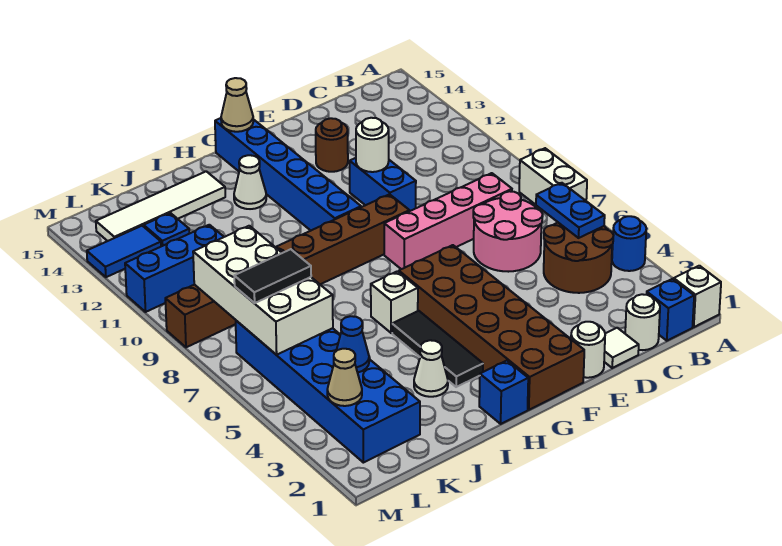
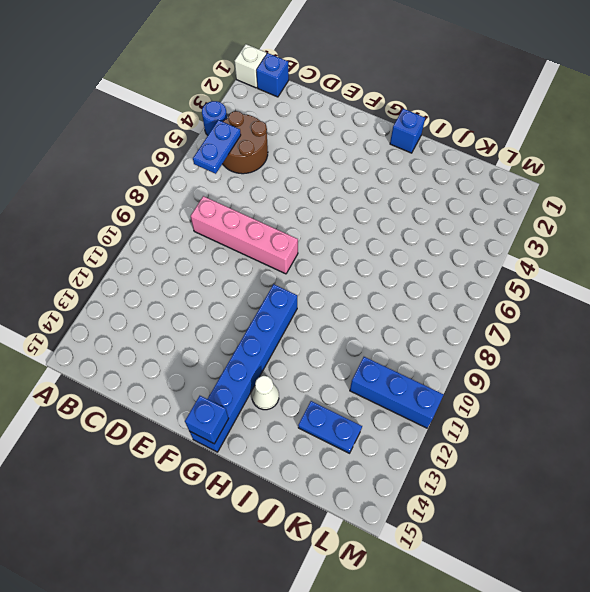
blue 1x1 brick [185,396,229,444] -> tan 1x1 cone [221,78,253,132]
blue 1x2 plate [298,401,362,453] -> blue 1x1 plate [144,213,189,246]
none -> white 1x2 brick [519,148,587,205]
none -> white 1x1 round brick [625,294,660,350]
none -> pink 2x2 round brick [473,191,543,272]
none -> white 1x1 tile [604,328,639,368]

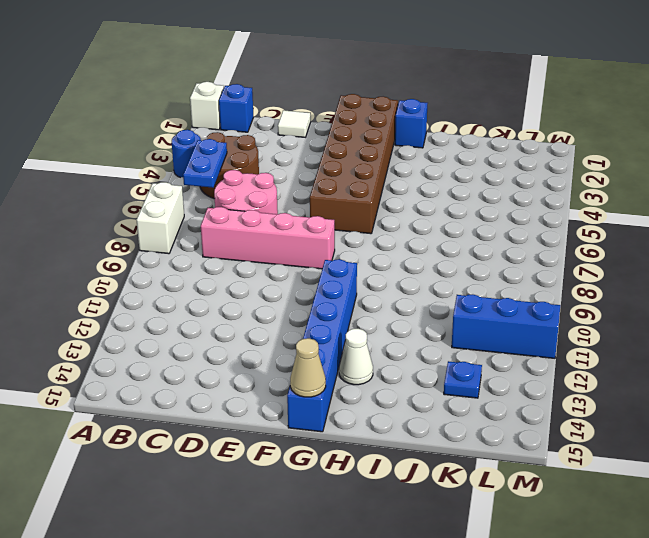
none -> white 1x1 round brick [625,294,660,350]
none -> white 1x1 round brick [571,322,605,378]
none -> blue 1x2 brick [350,158,416,211]
none -> brown 1x1 round brick [316,118,348,172]

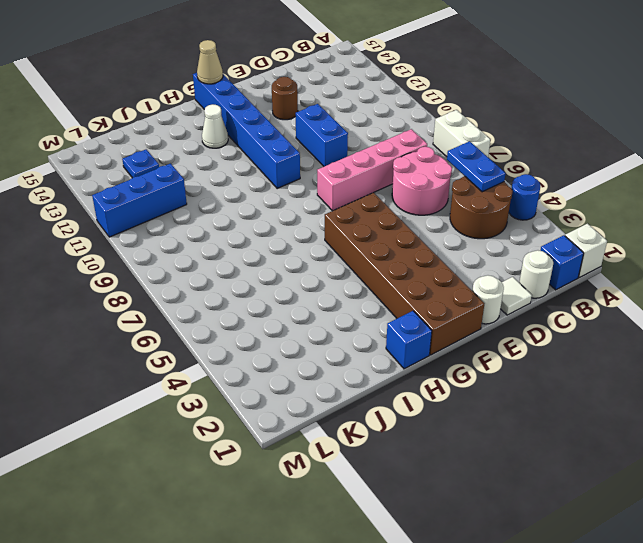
none -> brown 1x8 brick [165,194,409,347]
none -> black 1x3 tile [392,311,483,387]
none -> white 1x1 brick [371,271,418,333]
none -> white 1x1 cone [414,340,448,397]

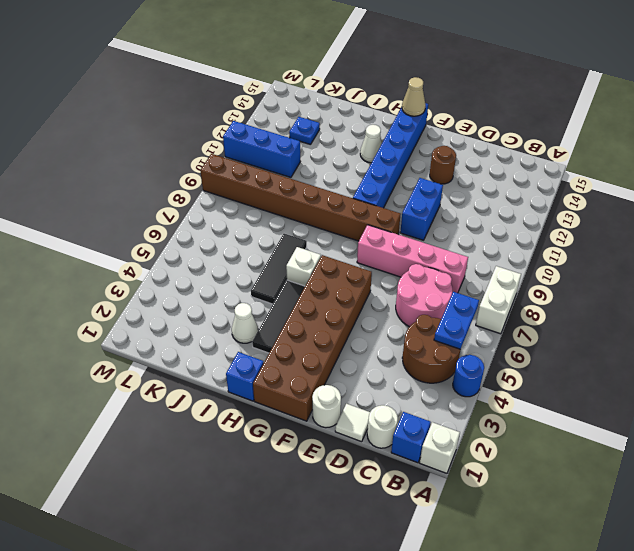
black 1x3 tile [251,233,307,304] -> none
none -> white 1x4 tile [96,171,225,241]
none -> blue 2x6 brick [236,321,420,463]
none -> blue 1x2 tile [87,226,161,277]
none -> white 1x1 round brick [356,118,389,172]

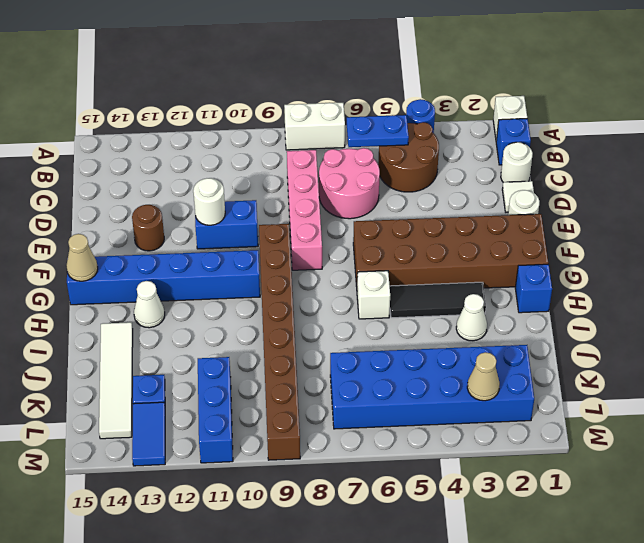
none -> blue 1x1 cone [336,316,369,373]
none -> white 2x4 brick [193,226,333,355]
none -> black 1x2 tile [234,249,311,303]

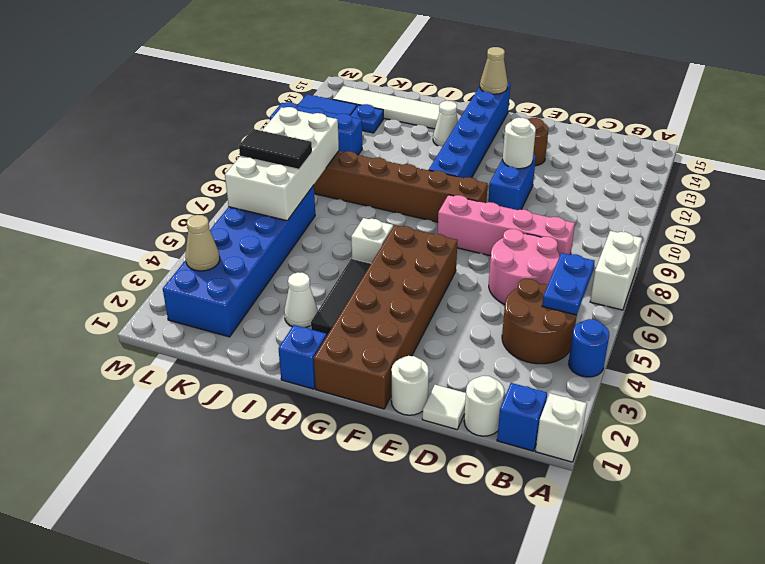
none -> blue 1x1 cone [336,316,369,373]

